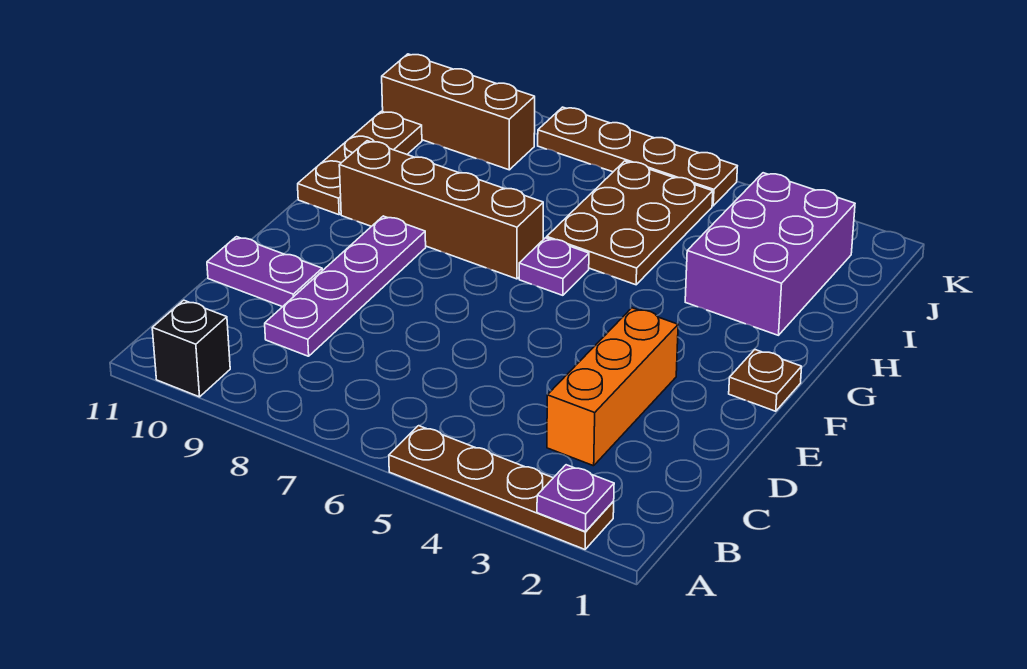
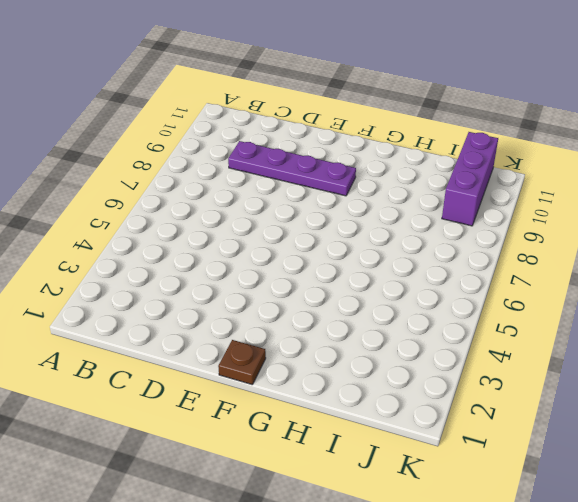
purple 1x3 brick [442,132,498,226] -> brown 1x3 brick [382,54,535,170]
none -> brown 1x4 plate [389,426,614,549]
none -> black 1x1 brick [152,300,230,397]
none -> orange 1x3 brick [547,308,678,466]

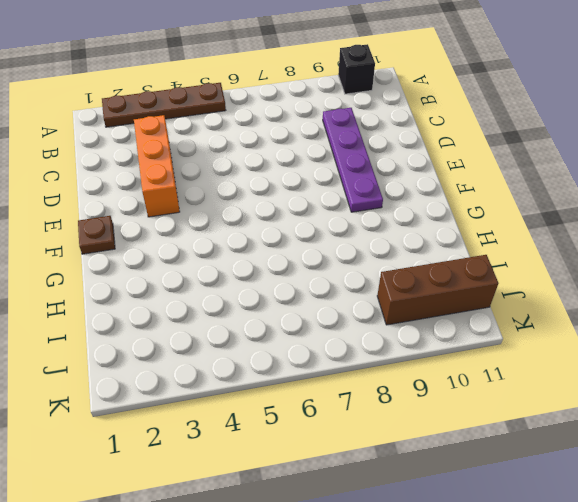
none -> purple 1x2 plate [207,237,322,307]
none -> purple 1x1 plate [519,238,589,295]
none -> brown 1x4 brick [339,141,543,279]

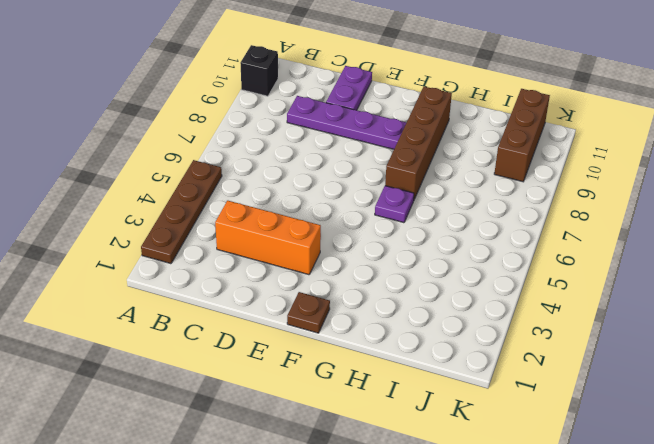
none -> brown 1x3 plate [298,111,422,215]
none -> purple 2x3 brick [685,173,855,335]
none -> brown 2x3 plate [547,161,713,285]

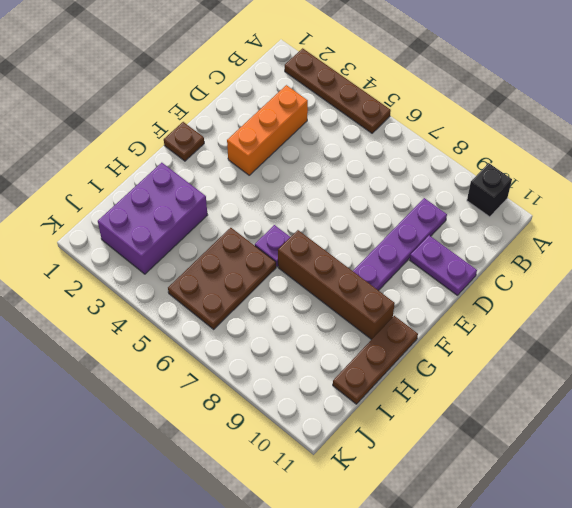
none -> brown 1x3 brick [382,54,535,170]
none -> brown 1x4 plate [538,107,737,206]
none -> purple 1x1 plate [537,465,614,532]

